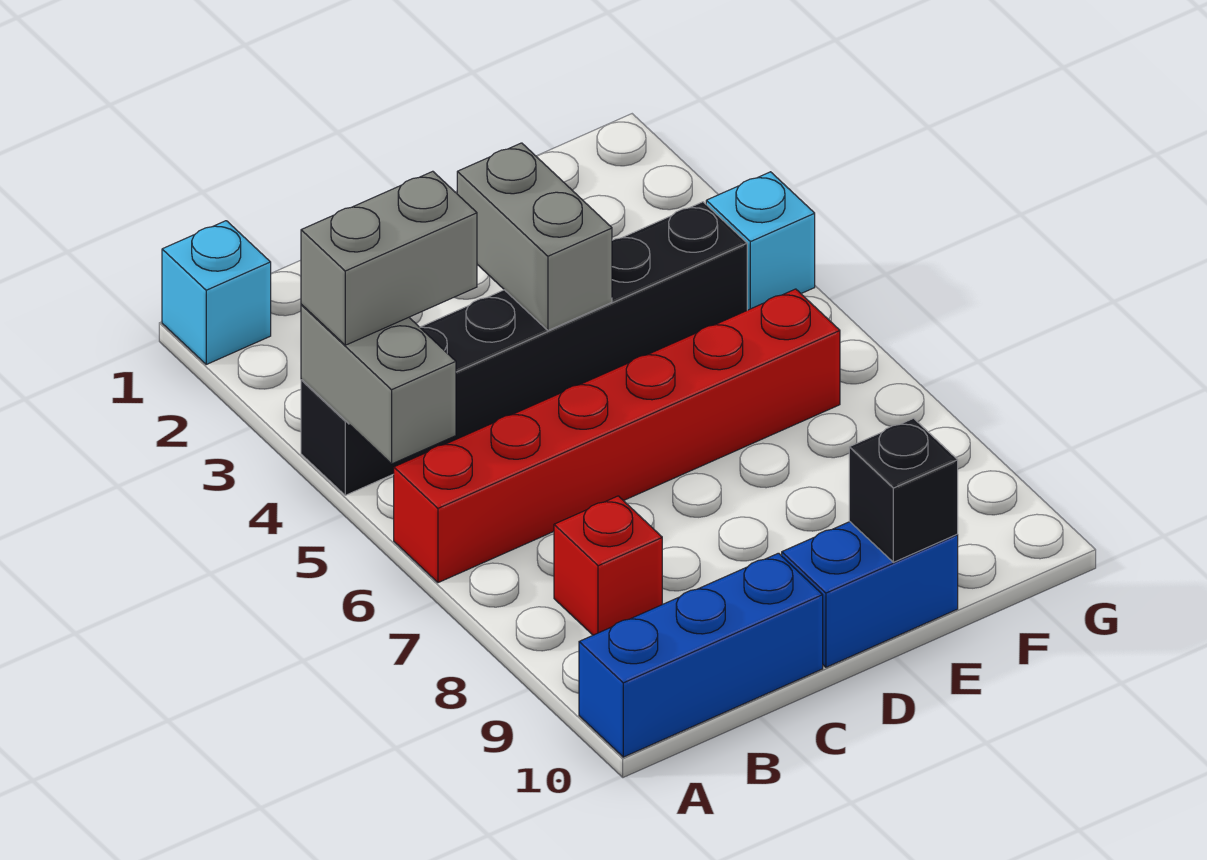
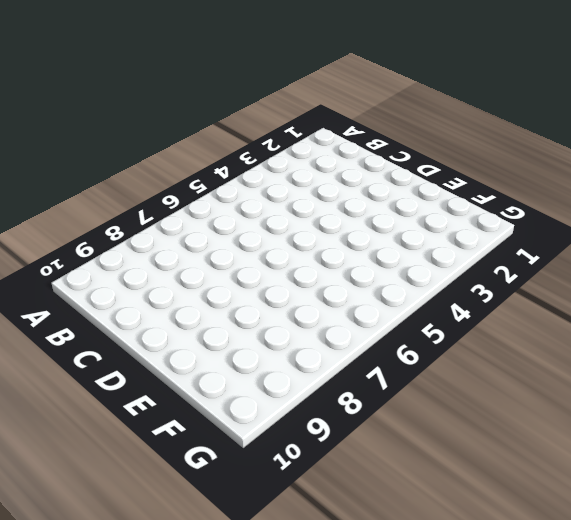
none -> cyan 1x1 brick [162,221,271,364]
none -> black 1x6 brick [301,202,747,495]

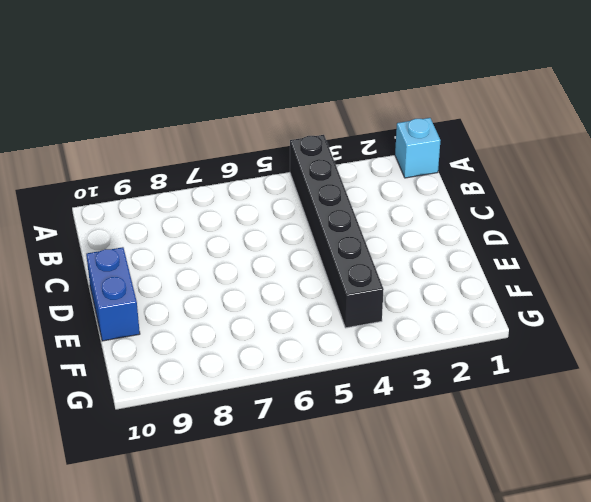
none -> red 1x6 brick [394,289,840,583]
none -> blue 1x3 brick [579,553,823,757]

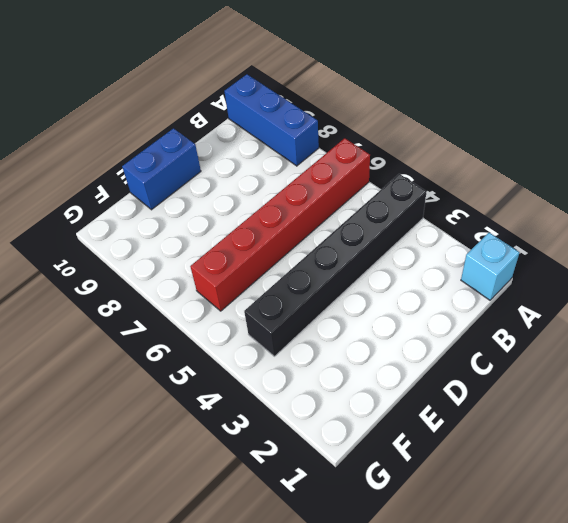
blue 1x3 brick [224,74,319,166] -> blue 1x3 brick turned to [579,553,823,757]
none -> red 1x1 brick [554,496,662,635]
none -> cyan 1x1 brick [706,172,815,310]

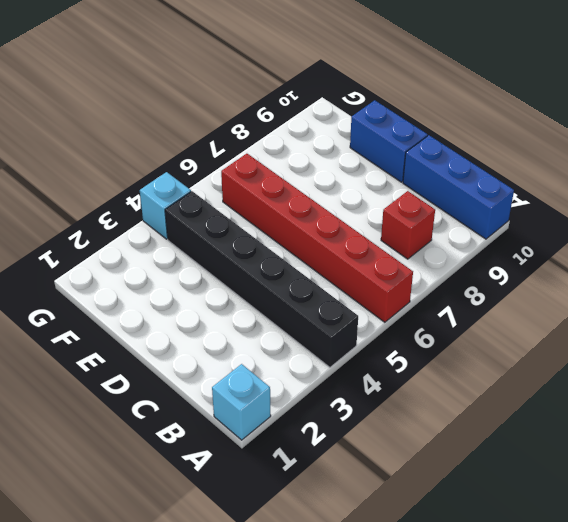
none -> grey 1x2 brick [301,305,456,464]
none -> grey 1x2 brick [457,143,612,330]

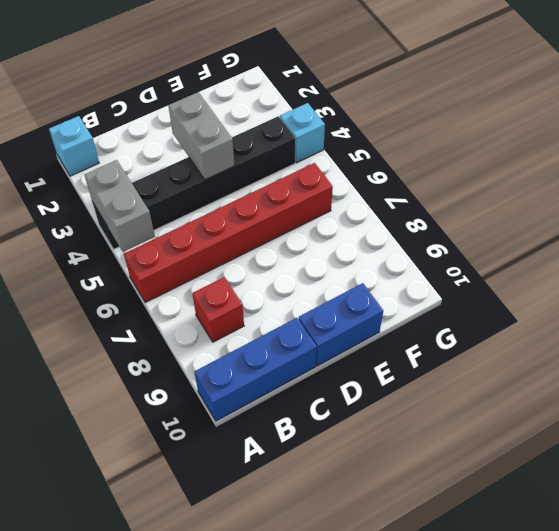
none -> black 1x1 brick [849,418,958,562]
none -> grey 1x2 brick [301,171,477,345]

